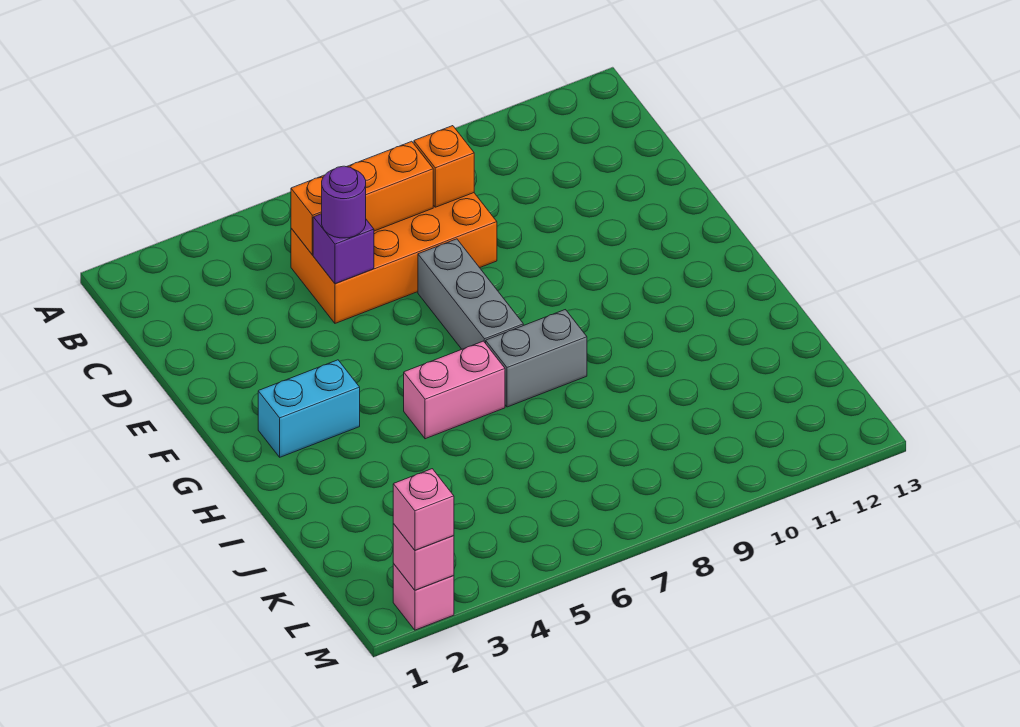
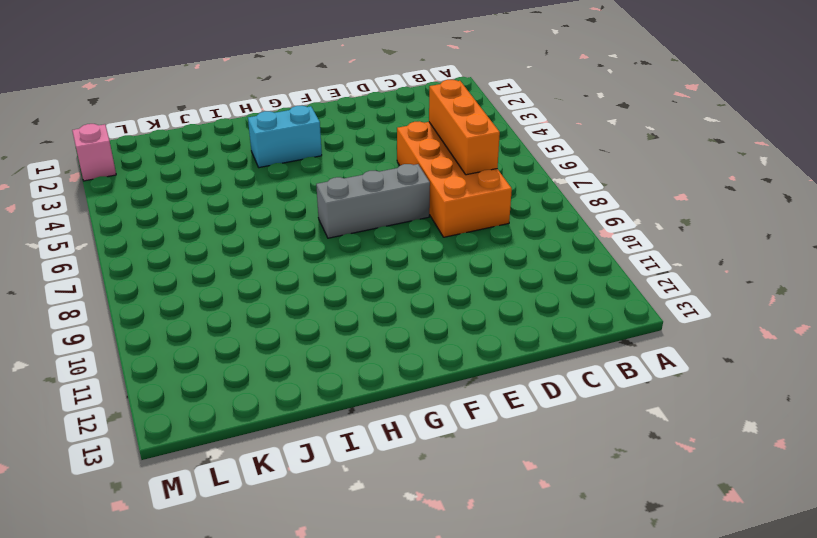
cyan 1x2 brick [248,106,322,168] -> cyan 1x2 brick turned to [258,360,360,457]
none -> pink 1x2 brick [404,341,505,439]
none -> grey 1x2 brick [486,310,587,407]
none -> orange 1x1 brick [414,126,474,207]

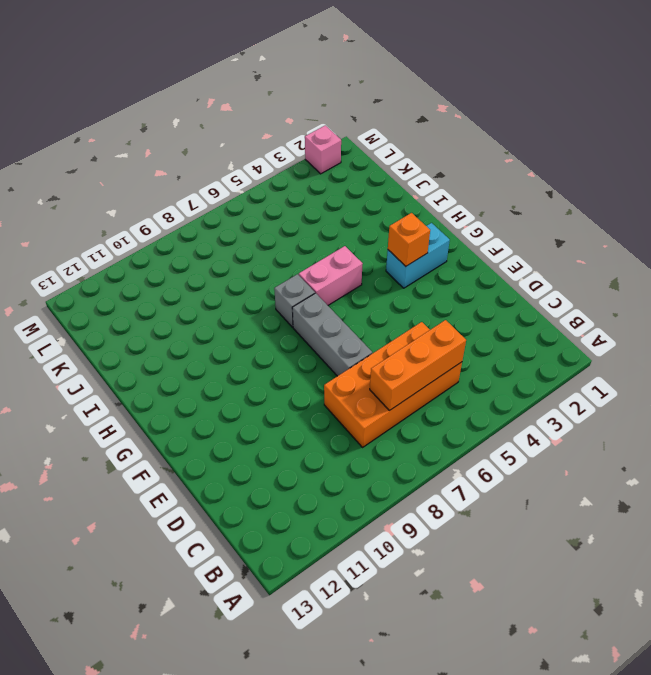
orange 1x1 brick [388,213,430,266] -> orange 1x1 brick moved to [414,126,474,207]
grey 1x1 brick [274,274,315,327] -> grey 1x2 brick [486,310,587,407]
none -> purple 1x1 brick [313,214,374,284]
none -> pink 1x1 brick [393,524,454,590]
none -> purple 1x1 round brick [322,166,366,238]

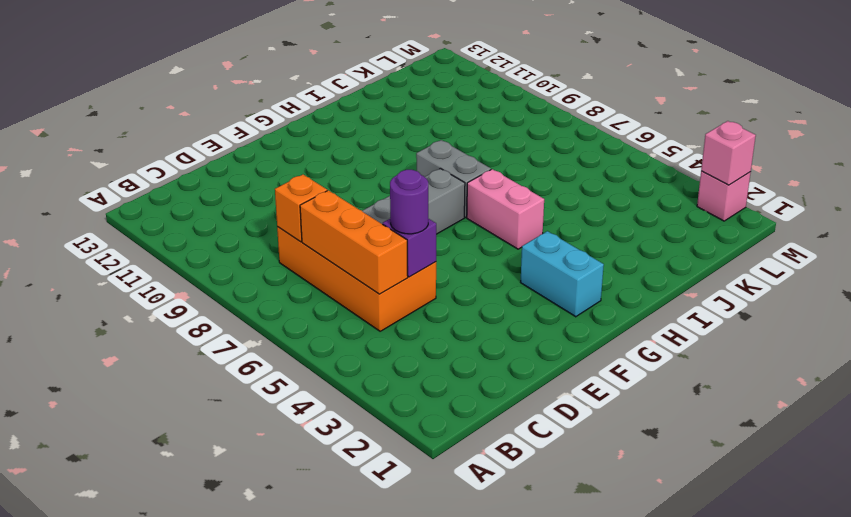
none -> pink 1x1 brick [393,469,454,550]

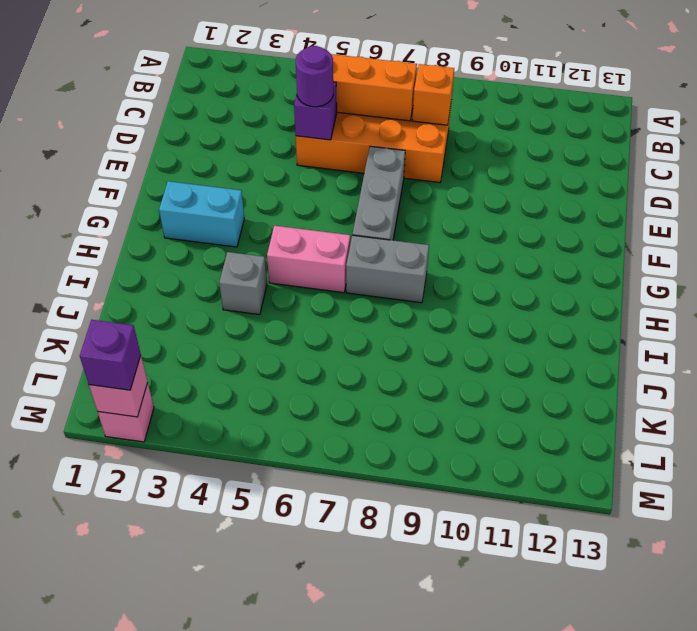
grey 1x1 brick [219,252,267,315] -> none
purple 1x1 brick [80,320,141,390] -> pink 1x1 brick [393,469,454,550]

